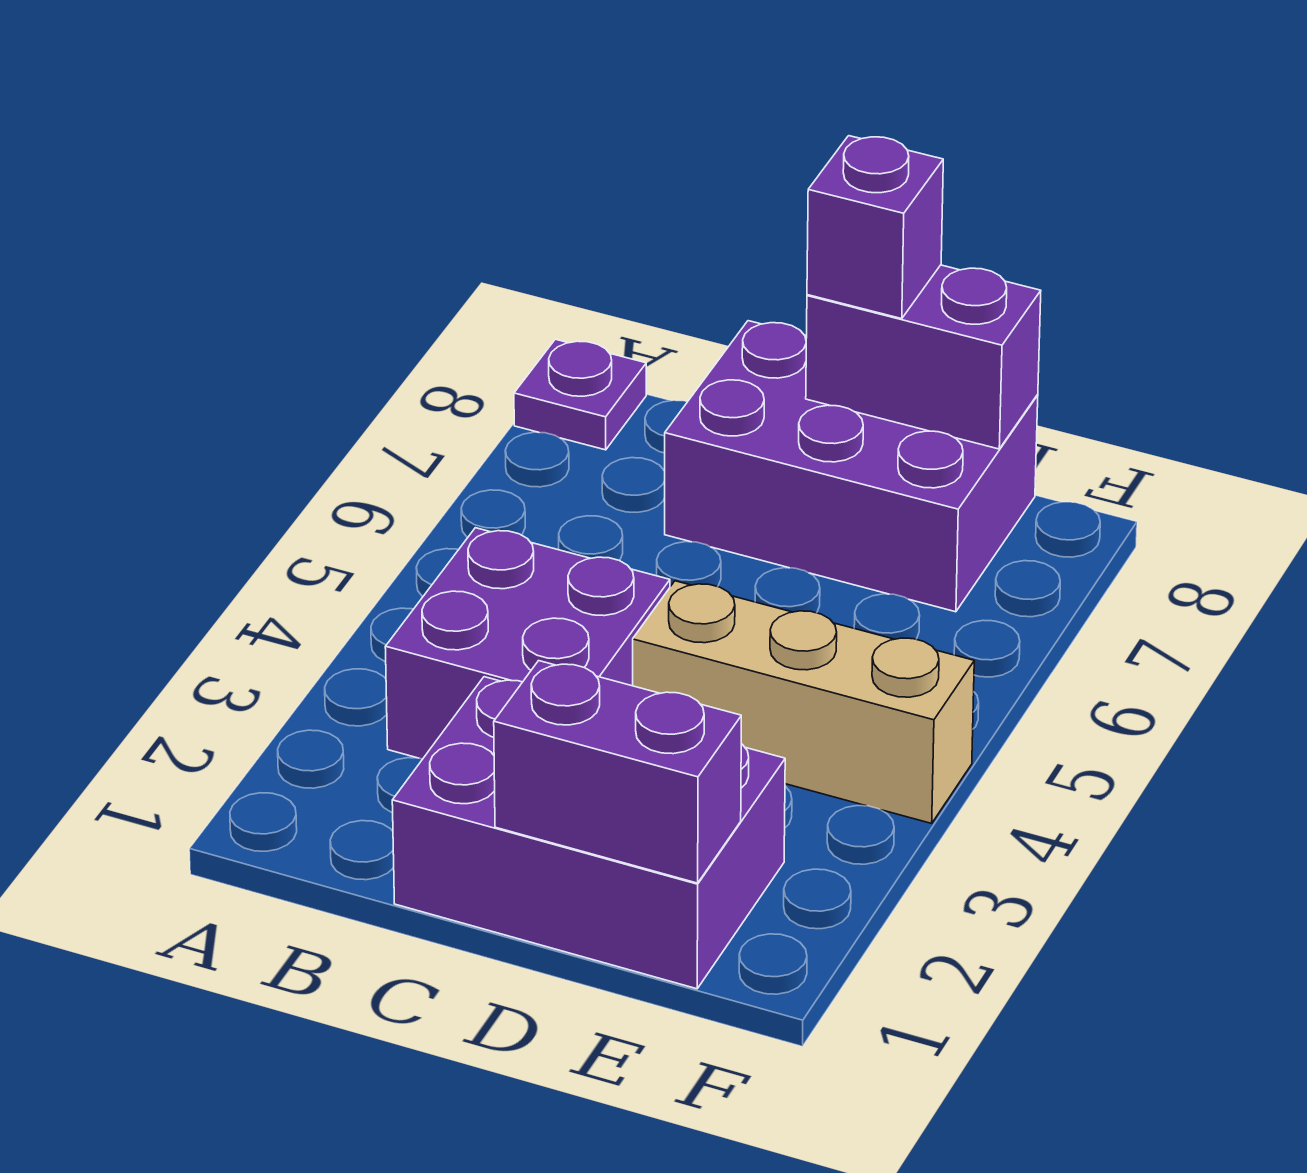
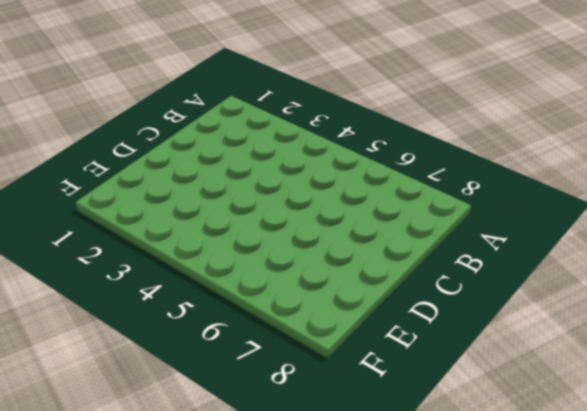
none -> purple 1x1 plate [514,339,646,450]
none -> purple 2x2 brick [385,528,670,759]

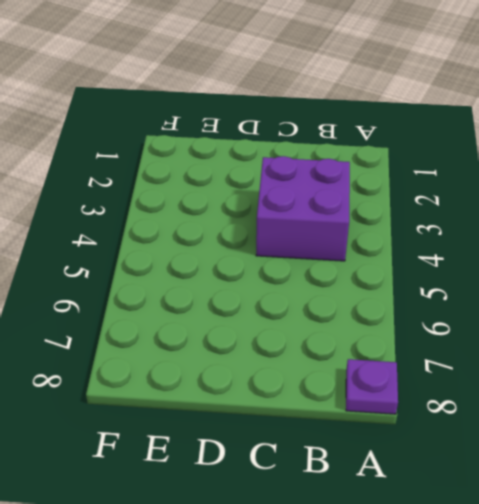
none -> purple 2x3 brick [392,677,785,989]
none -> purple 2x3 brick [665,321,1038,612]

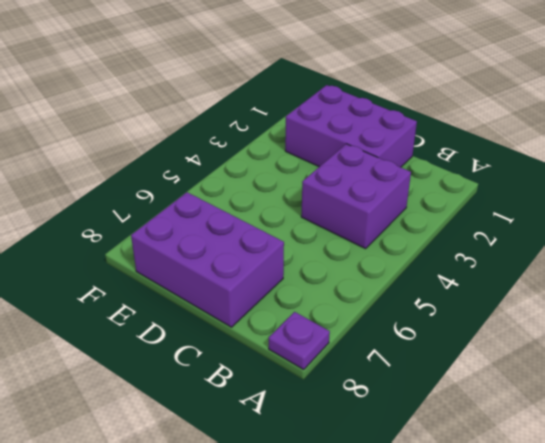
none -> tan 1x3 brick [633,581,974,823]
none -> purple 1x2 brick [494,661,741,883]

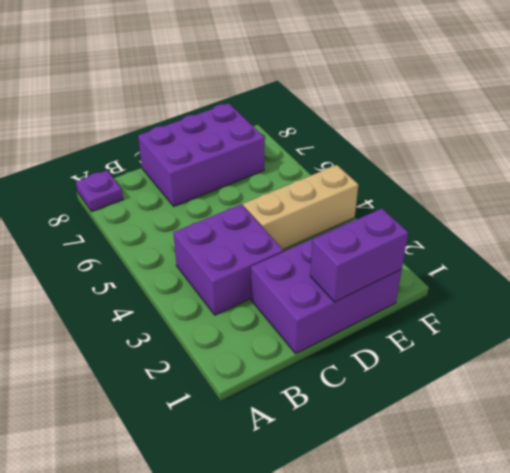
none -> purple 1x2 brick [806,265,1041,449]
none -> purple 1x1 brick [807,136,943,319]

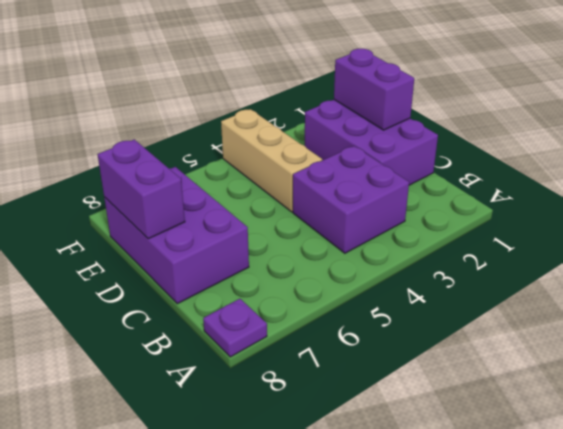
none -> purple 1x1 brick [807,136,943,319]

